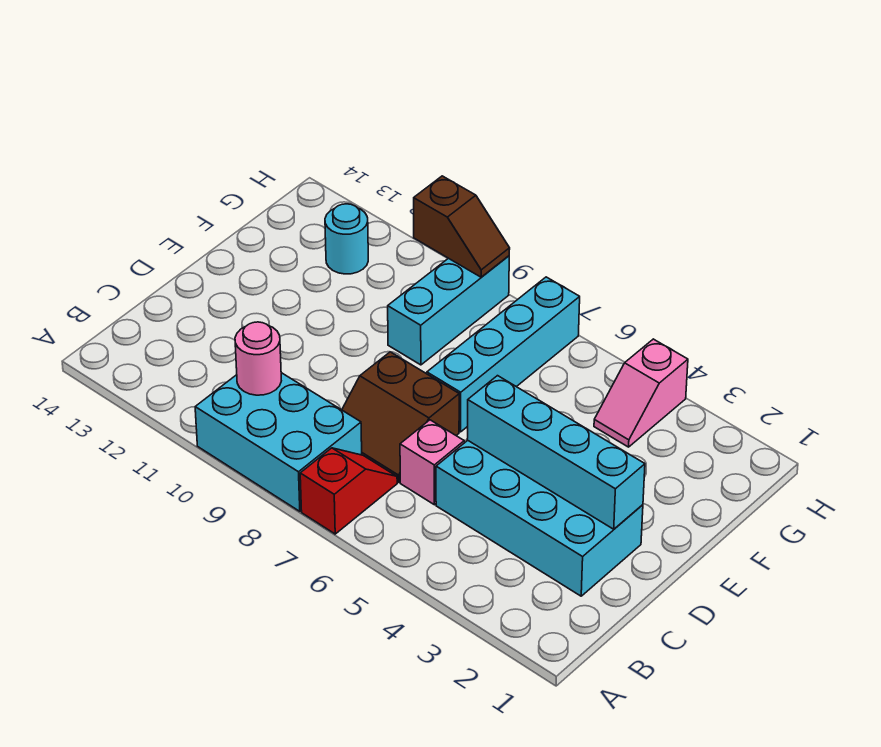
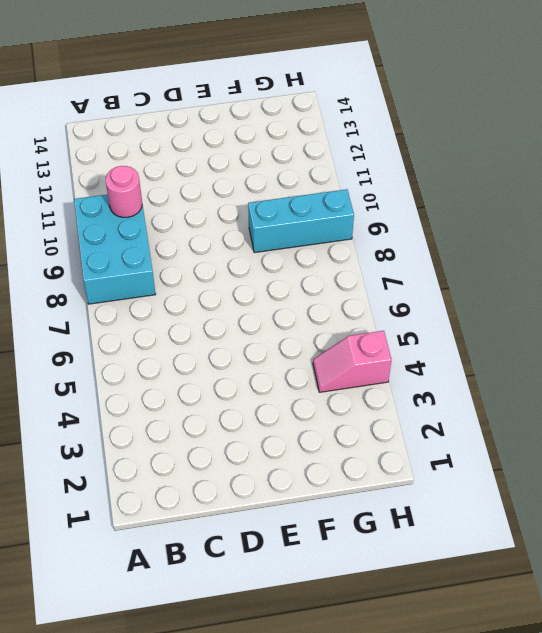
none -> red 1x2 slope [300,448,397,534]
none -> cyan 2x4 brick [436,441,643,596]
none -> pink 1x1 brick [400,420,464,505]

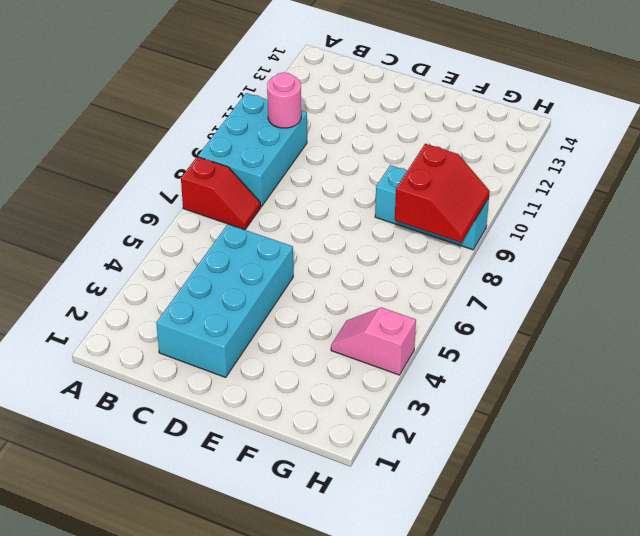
red 2x2 slope [395,144,490,242] -> brown 1x2 slope [414,176,510,277]
none -> pink 1x1 brick [400,420,464,505]
none -> brown 2x2 slope [342,352,459,482]
none -> cyan 1x4 brick [427,277,580,432]

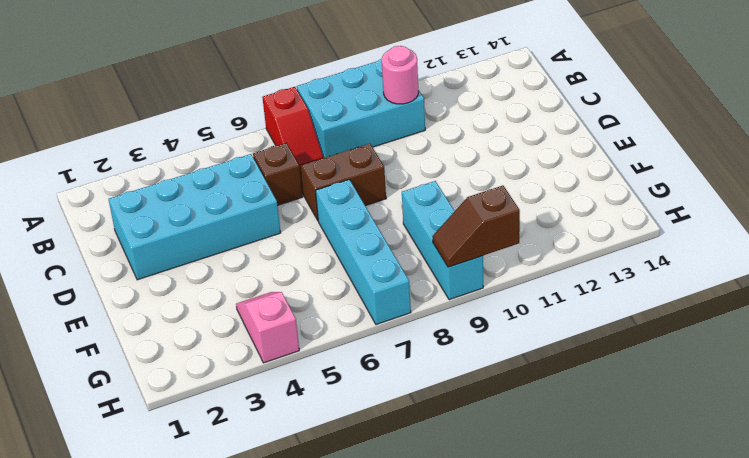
brown 1x1 brick [253,143,303,205] -> pink 1x1 brick [400,420,464,505]
none -> cyan 1x1 round brick [325,204,368,274]
none -> cyan 1x4 brick [467,376,645,529]

